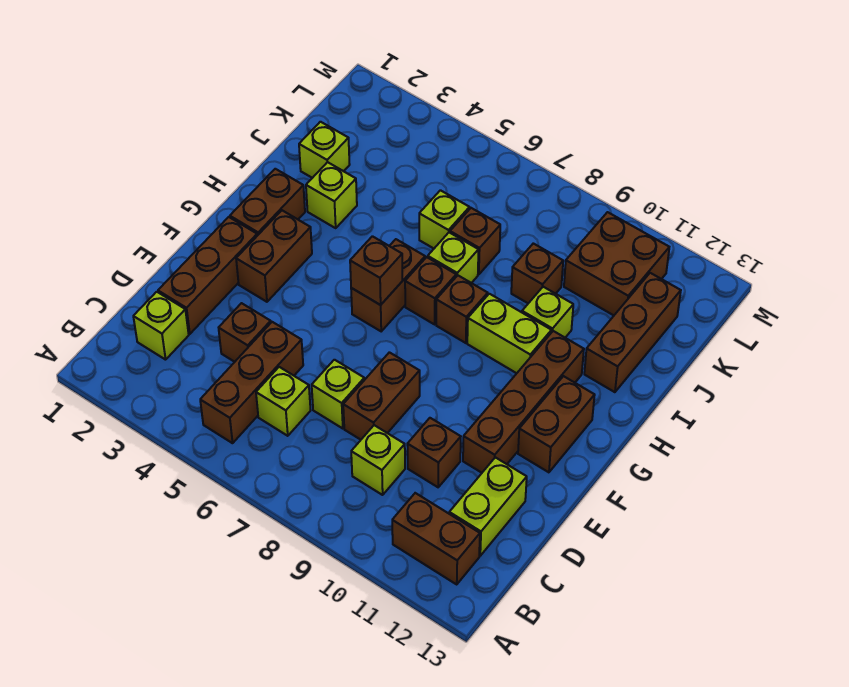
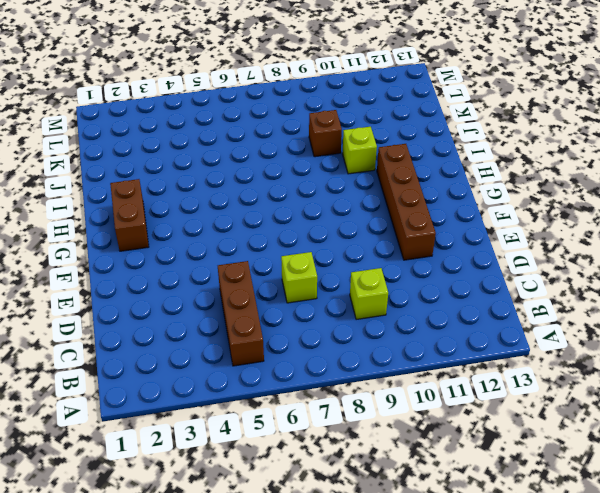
none -> brown 1x2 brick [392,493,480,584]
none -> lime 1x1 brick [133,292,189,360]
none -> lime 1x1 brick [256,367,311,436]

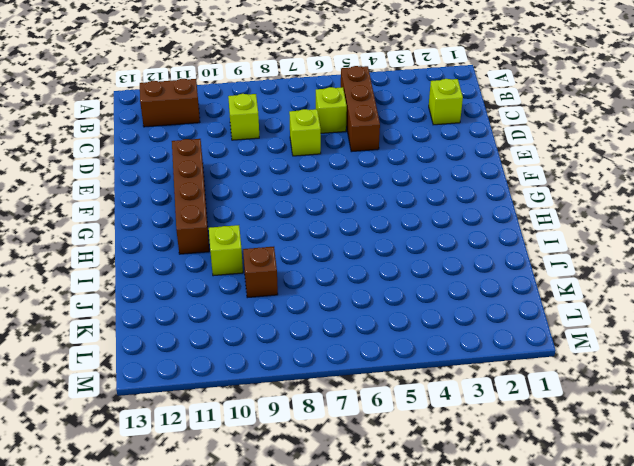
none -> lime 1x2 brick [449,457,527,556]
none -> brown 1x3 brick [158,217,257,334]
none -> brown 1x1 brick [219,303,271,362]

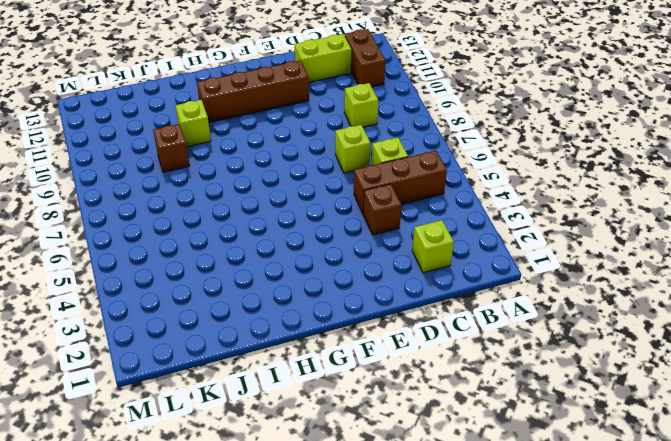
none -> brown 1x3 brick [158,217,257,334]
none -> brown 1x2 brick [343,352,420,440]
none -> brown 1x1 brick [407,418,461,487]

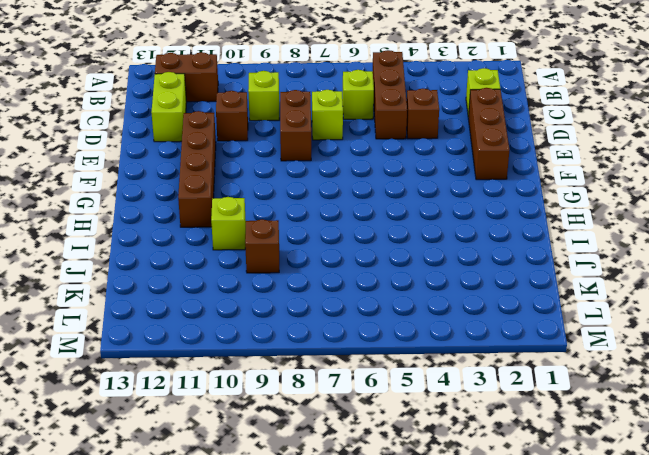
none -> brown 1x2 brick [236,210,312,302]
none -> brown 1x2 brick [518,376,595,472]
none -> brown 1x2 brick [230,169,305,236]

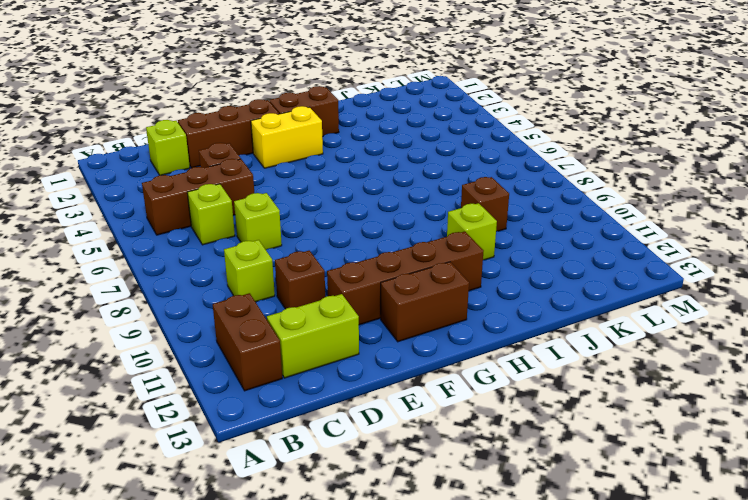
yellow 1x2 brick [251,106,323,168] -> brown 1x2 brick [236,210,312,302]
none -> brown 1x2 brick [343,352,420,440]
none -> brown 1x2 brick [351,239,425,331]
none -> brown 1x1 brick [405,257,456,324]

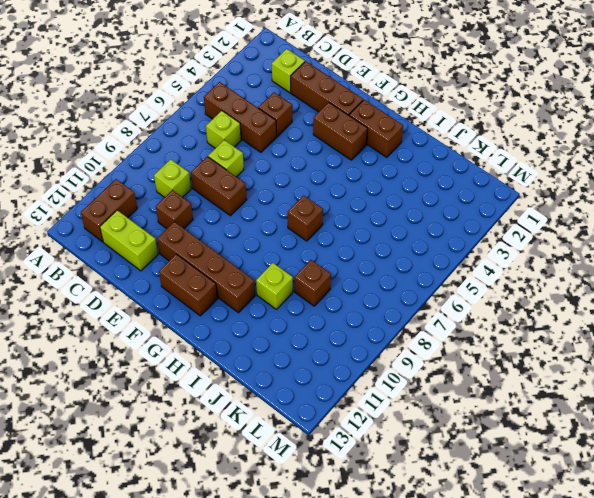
none -> brown 1x2 brick [351,239,425,331]
none -> brown 1x1 brick [436,275,488,343]
none -> lime 1x2 brick [467,294,552,373]

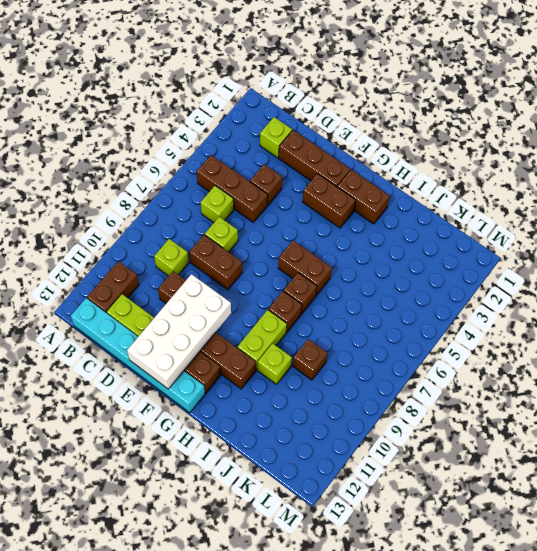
cyan 1x6 brick [71,298,205,413] -> none
white 2x4 brick [127,274,231,389] -> none
none -> lime 1x1 brick [306,162,357,228]
none -> lime 1x1 brick [428,232,478,283]
none -> brown 1x3 brick [584,273,681,392]

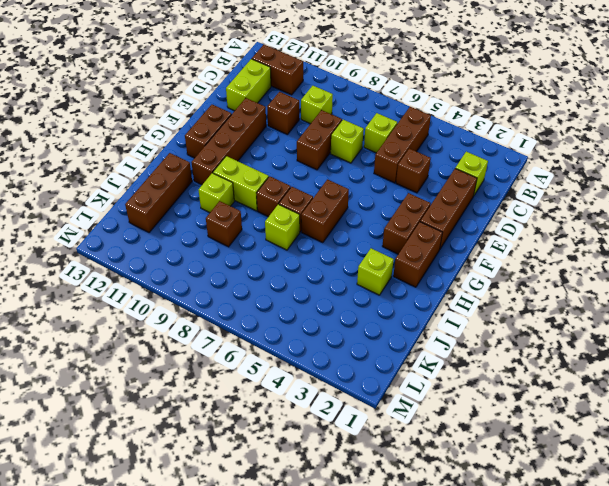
none -> lime 1x1 brick [299,122,350,178]
none -> lime 1x1 brick [419,190,470,248]
none -> brown 1x1 brick [450,208,500,275]

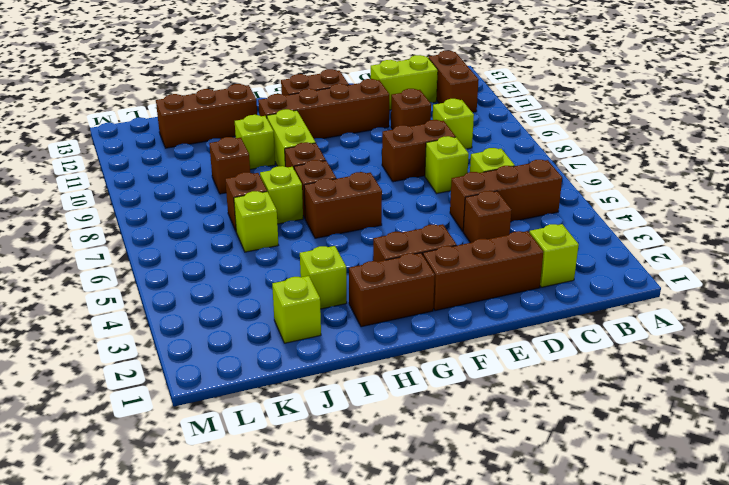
none -> brown 2x2 brick [564,212,669,315]
none -> brown 1x1 brick [350,236,402,305]

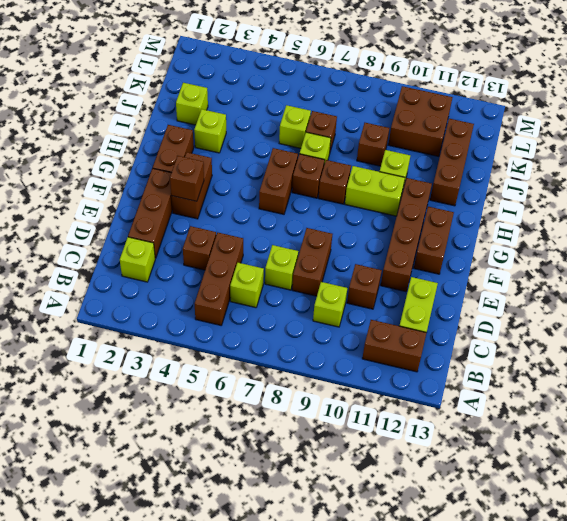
brown 1x1 brick [170,156,204,201] -> brown 1x1 brick moved to [350,236,402,305]

